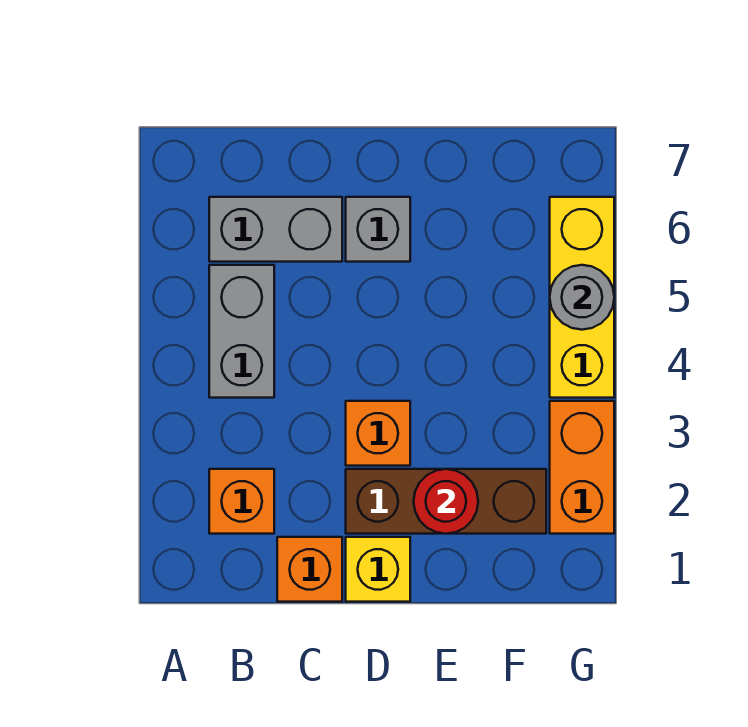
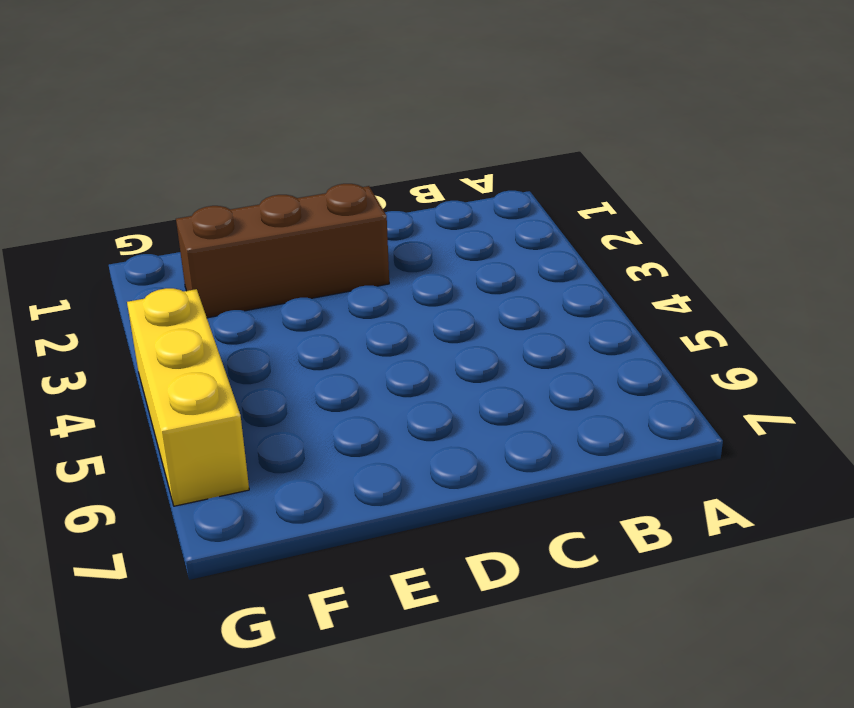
none -> orange 1x1 brick [209,469,274,534]
none -> grey 1x2 brick [209,265,274,398]
none -> grey 1x2 brick [209,197,342,262]

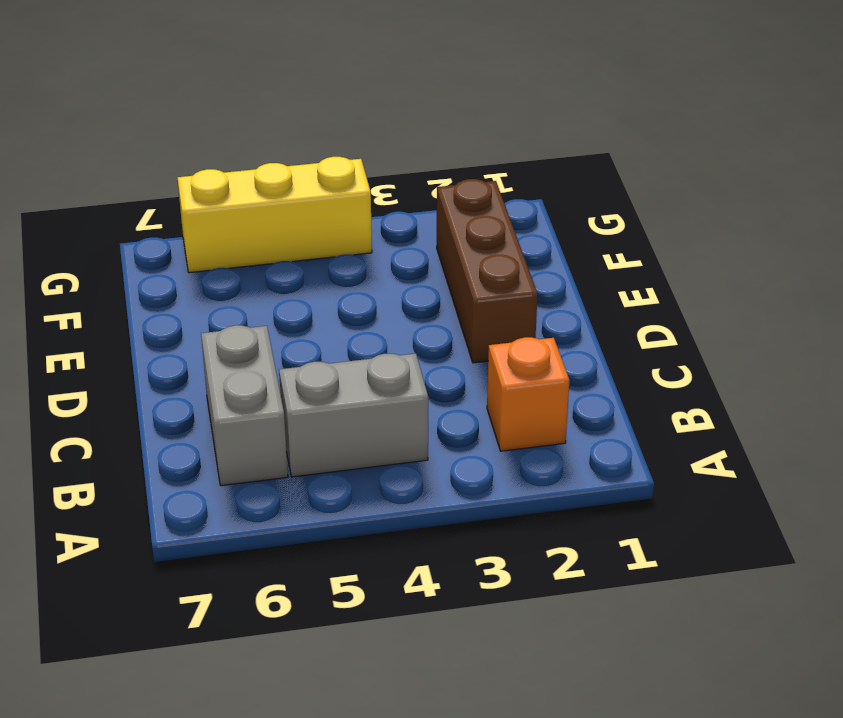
none -> orange 1x1 brick [277,537,342,602]
none -> yellow 1x1 brick [346,537,410,602]
none -> orange 1x1 brick [346,401,410,466]

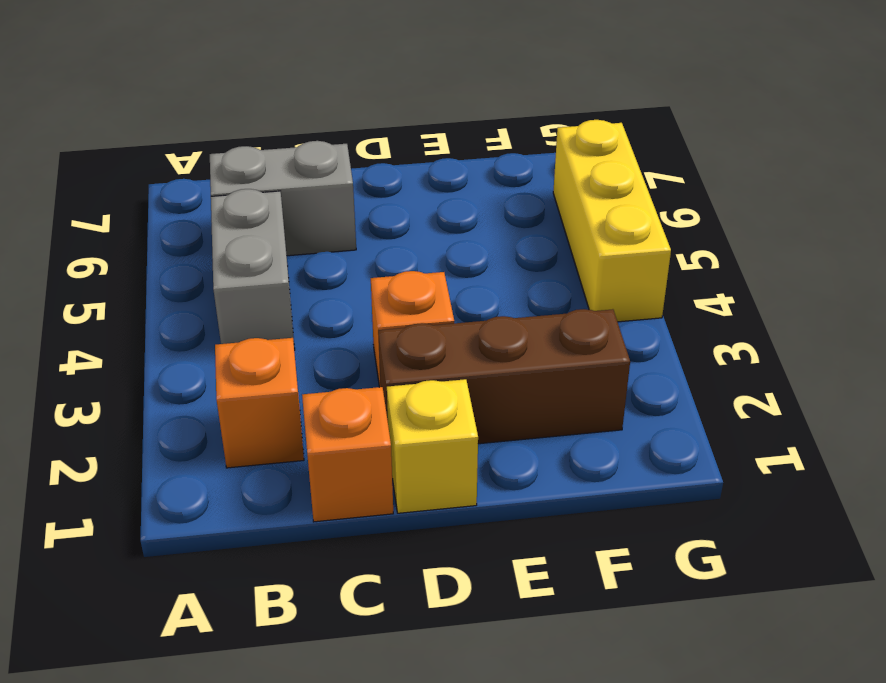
none -> grey 1x1 brick [346,197,410,262]
none -> orange 1x2 brick [550,401,614,534]
none -> red 1x1 round brick [414,469,478,534]

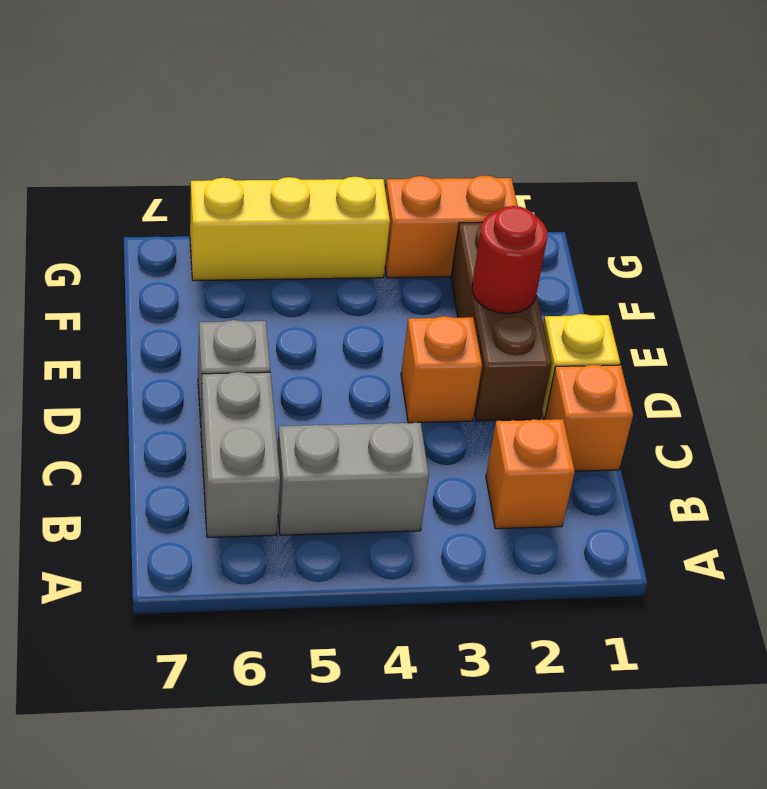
none -> grey 1x1 round brick [550,265,614,330]

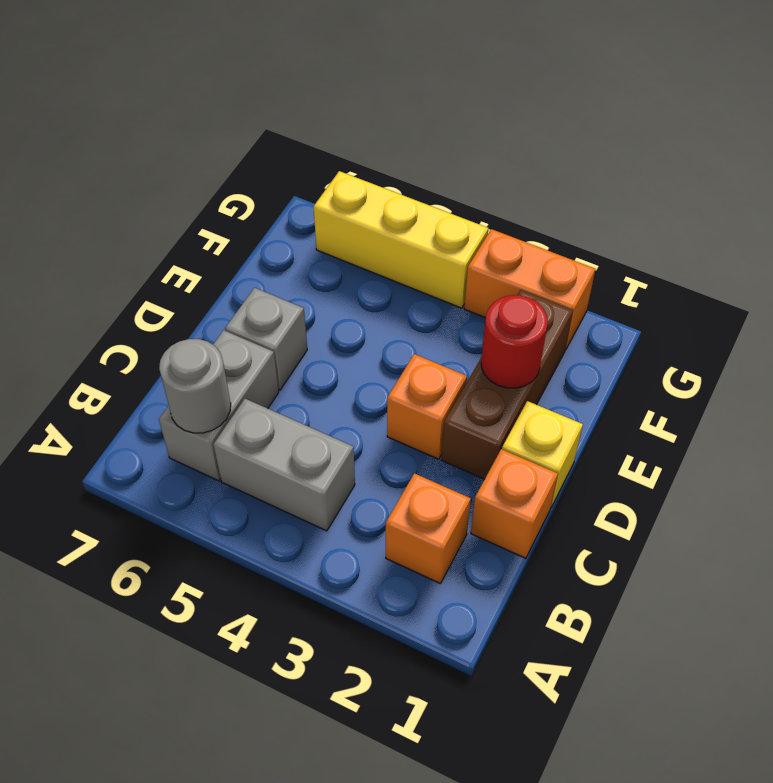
grey 1x1 round brick [159,339,231,433] -> grey 1x1 round brick moved to [550,265,614,330]

